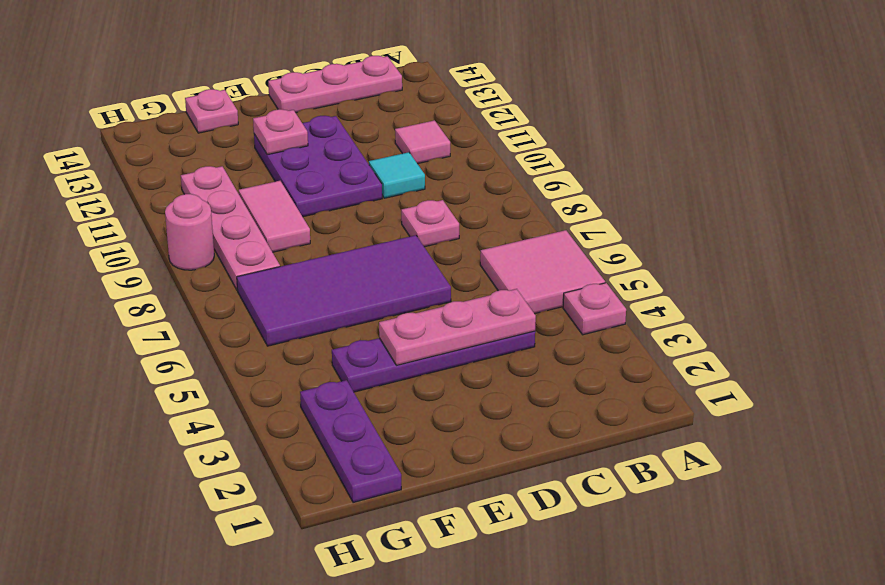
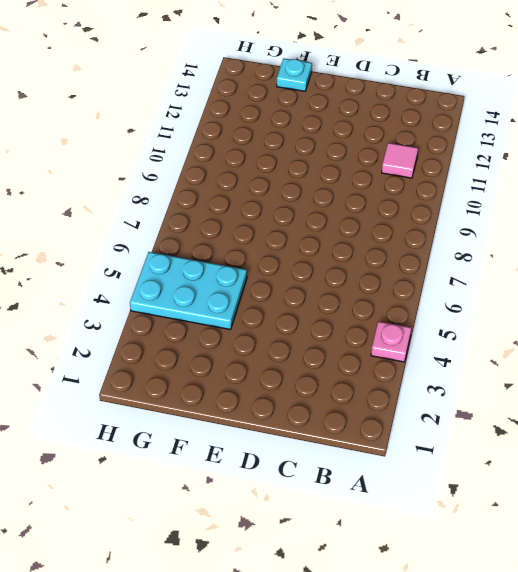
cyan 2x3 plate [130,252,247,330] -> purple 1x4 plate [332,331,535,392]
cyan 1x1 plate [277,58,312,91] -> pink 1x1 plate [185,89,238,133]
none -> pink 2x2 tile [480,230,605,314]
none -> pink 1x3 plate [268,56,402,113]
none -> pink 1x1 plate [401,200,459,247]

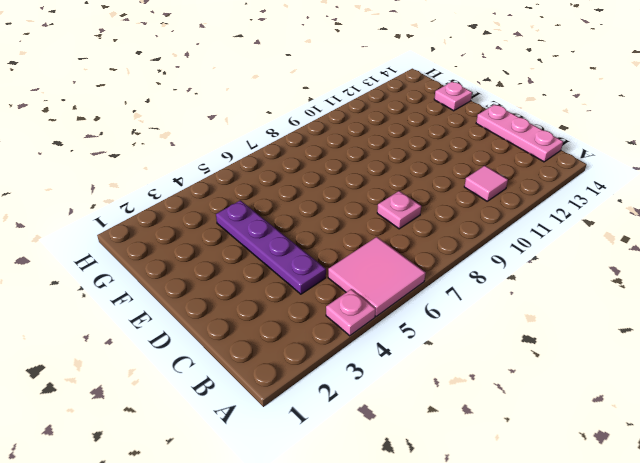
none -> cyan 1x1 tile [369,152,425,198]
none -> purple 2x4 tile [237,235,451,346]
none -> purple 2x3 plate [254,116,382,217]

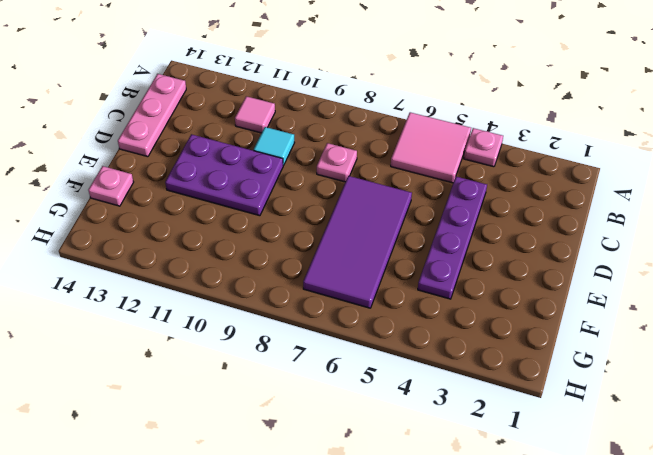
none -> pink 1x2 tile [239,181,310,252]
none -> purple 1x3 plate [300,380,401,503]
none -> pink 1x4 plate [181,166,280,290]

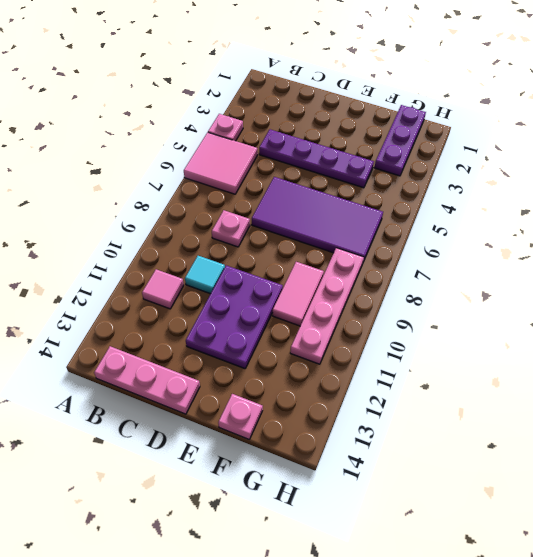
none -> pink 1x1 round brick [165,194,214,270]
none -> pink 1x3 plate [379,289,536,365]
none -> pink 1x1 plate [253,109,308,155]

